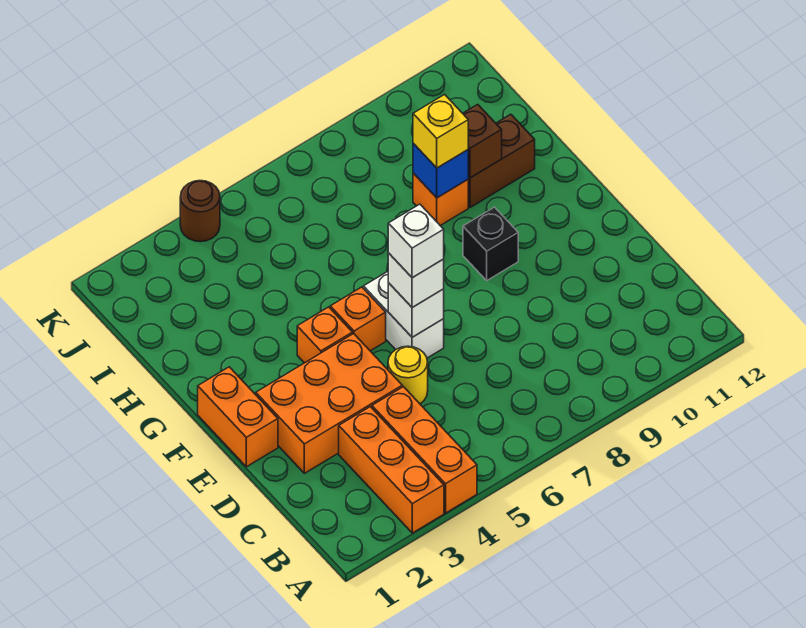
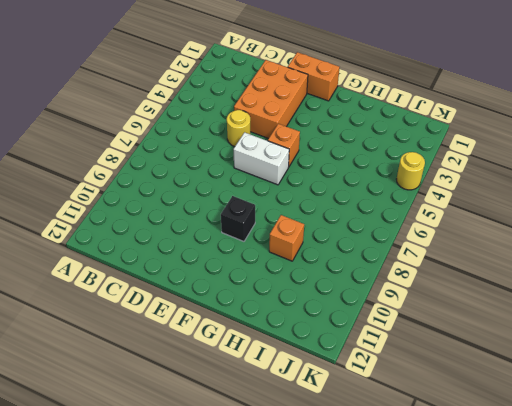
yellow 1x1 round brick [396,152,425,190] -> brown 1x1 round brick [180,181,220,242]
none -> orange 1x3 brick [339,407,444,533]
none -> orange 1x3 brick [372,387,477,513]
none -> orange 1x1 brick [297,307,352,363]

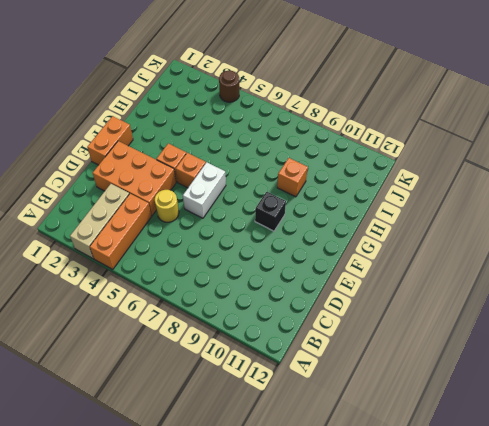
tan 1x3 brick [70,184,129,259] -> orange 1x3 brick [339,407,444,533]
none -> brown 1x2 brick [468,114,535,208]
none -> white 1x1 brick [388,283,444,337]
none -> blue 1x1 brick [413,143,468,198]

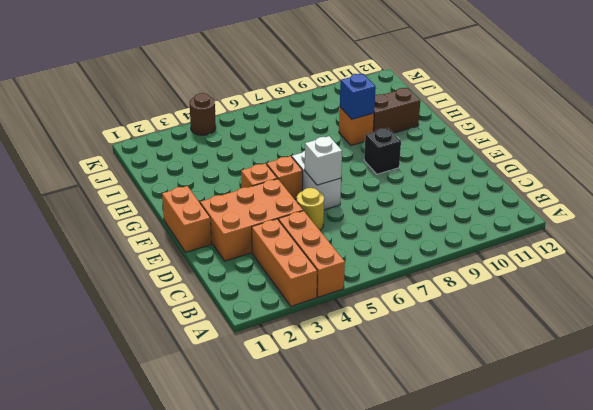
none -> brown 1x1 brick [463,104,502,178]
none -> white 1x1 brick [388,253,444,308]
none -> yellow 1x1 brick [413,95,468,168]

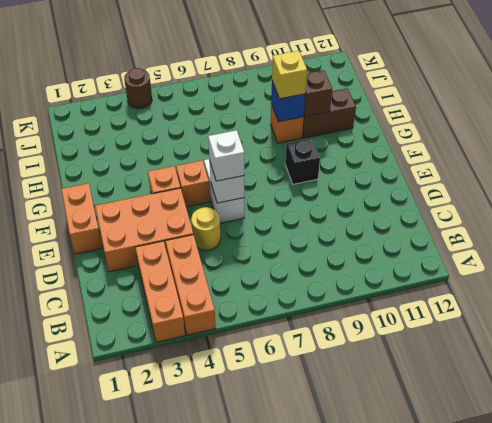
none -> white 1x1 brick [388,204,444,278]

